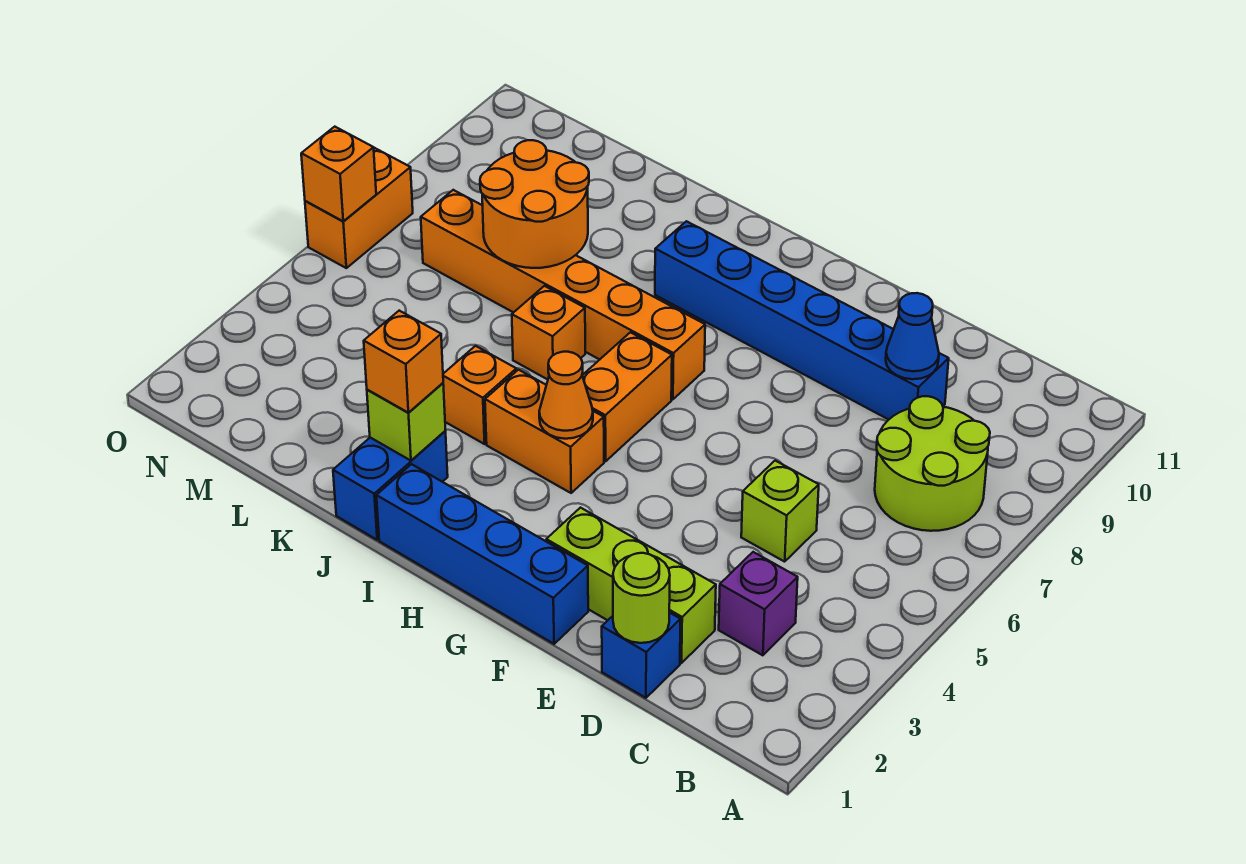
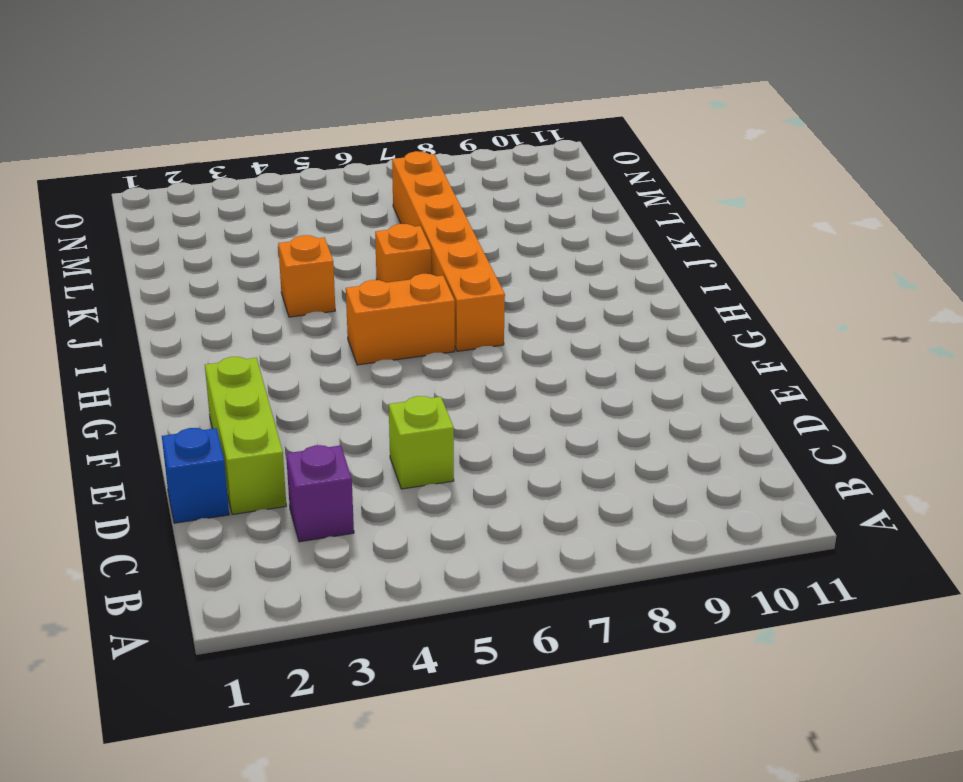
none -> lime 2x2 round brick [875,396,990,531]
none -> blue 1x6 brick [655,221,949,420]
none -> blue 1x4 brick [376,464,588,644]

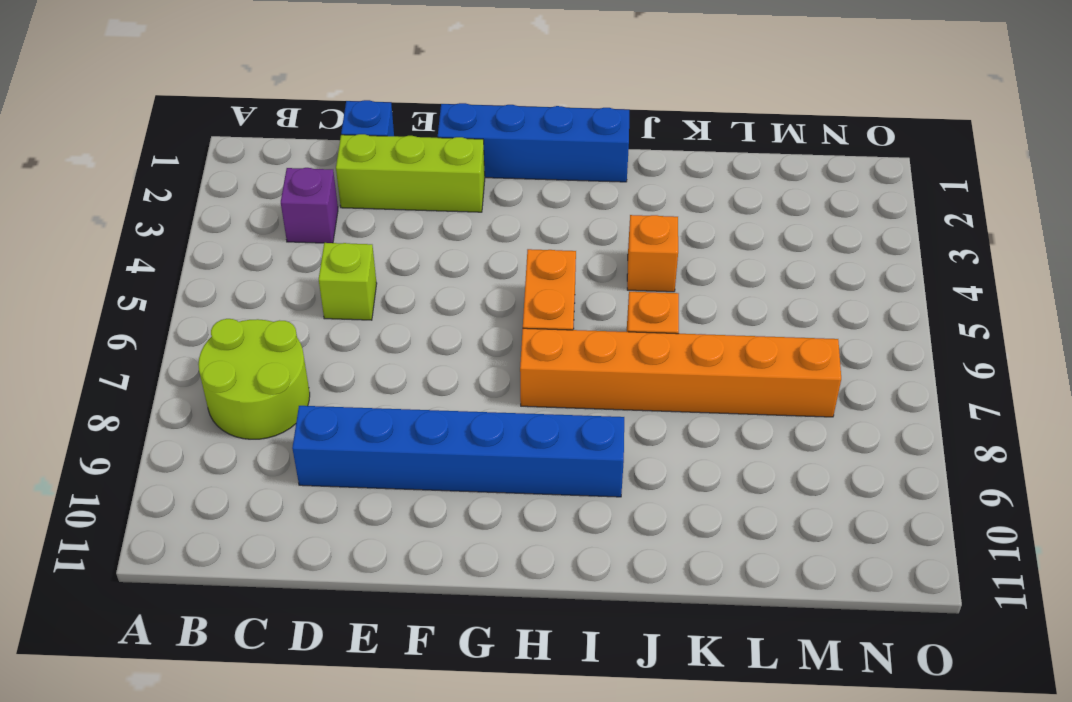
none -> orange 1x2 brick [485,370,604,493]
none -> blue 1x2 brick [333,431,448,540]
none -> orange 1x2 brick [305,148,413,268]

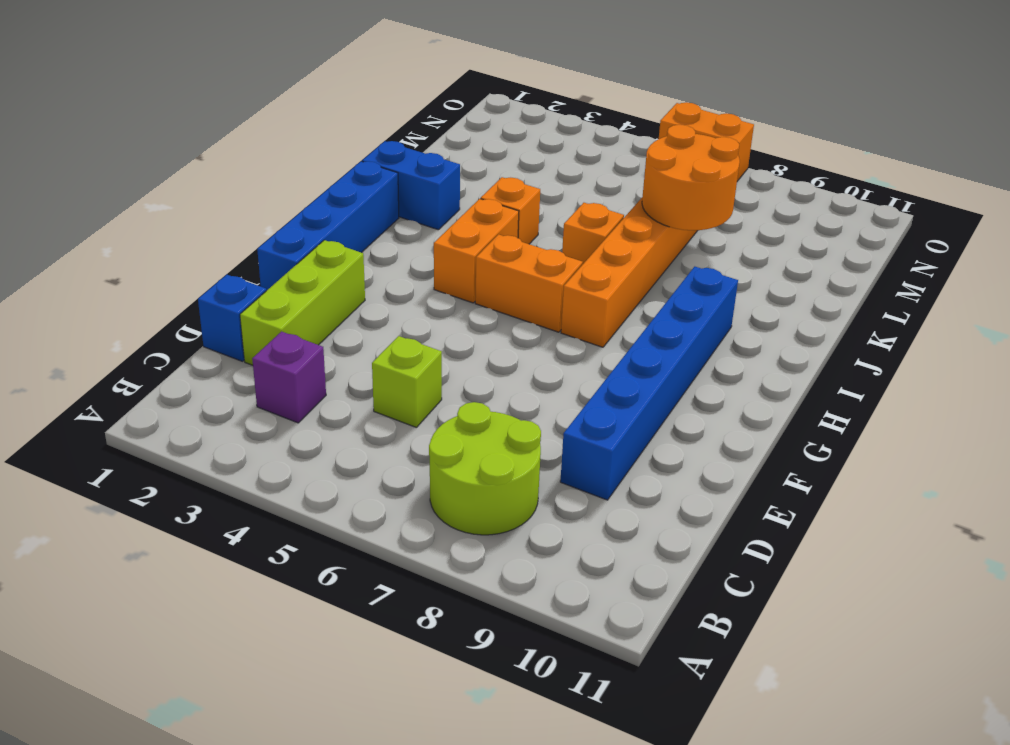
none -> lime 1x1 round brick [613,553,670,643]
none -> blue 1x1 cone [886,293,939,379]
none -> orange 1x1 cone [539,352,593,439]

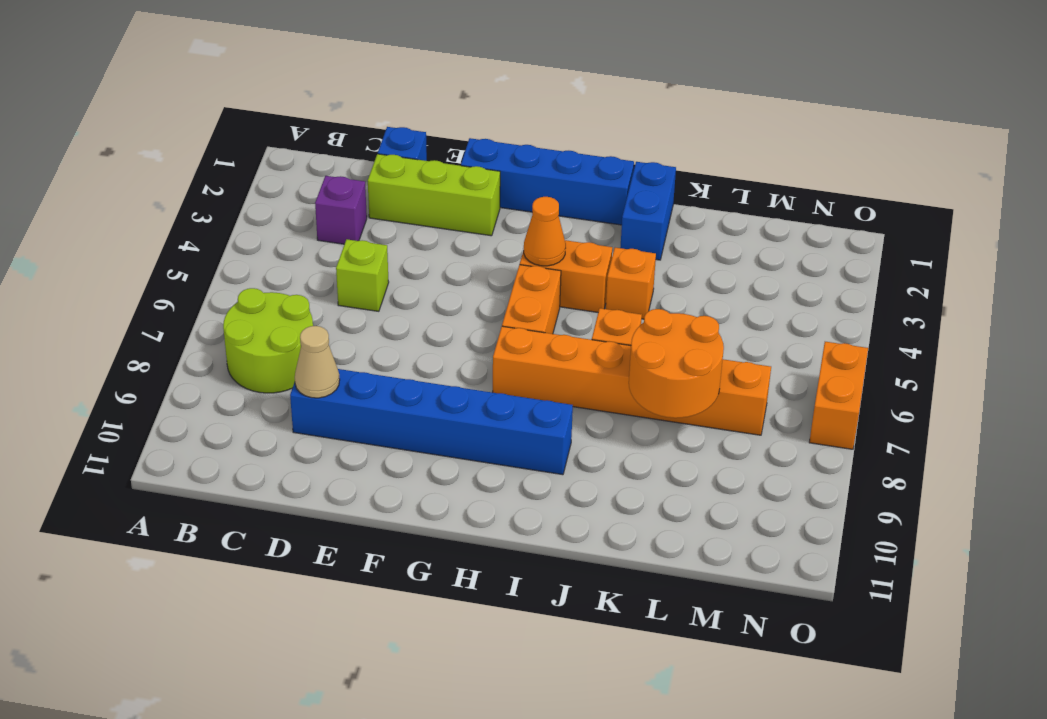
tan 1x1 cone [295,326,340,398] -> blue 1x1 cone [886,293,939,379]
none -> lime 1x1 round brick [613,553,670,643]
none -> lime 1x1 brick [367,383,445,461]
none -> orange 1x1 brick [301,127,376,221]

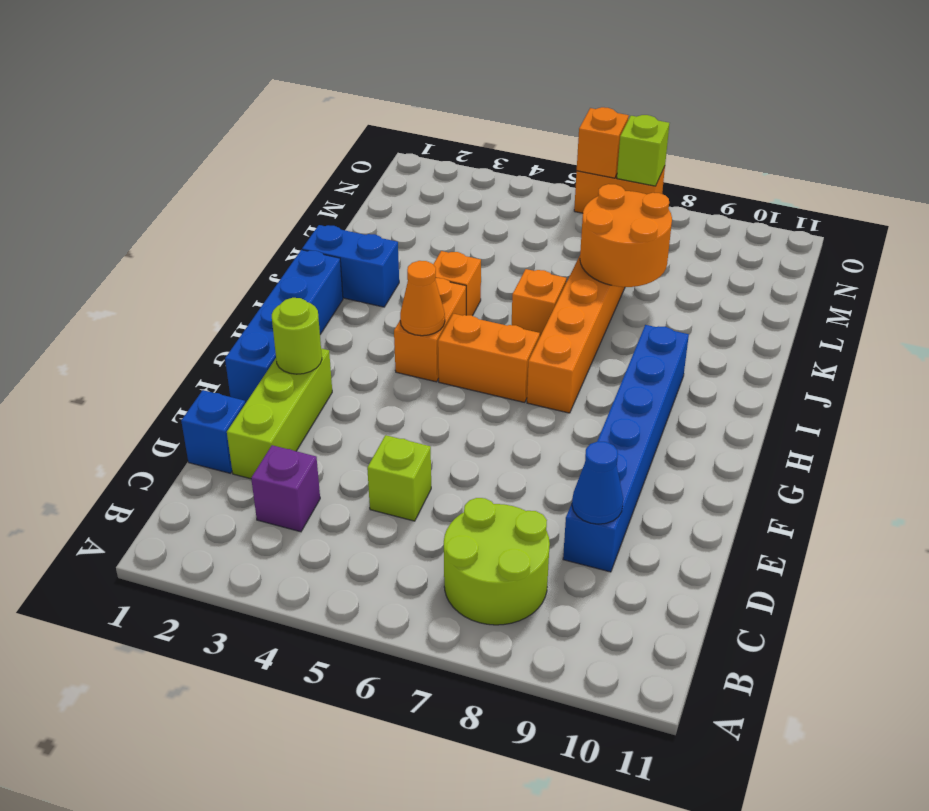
lime 1x1 round brick [272,298,322,374] -> lime 1x1 round brick moved to [613,553,670,643]
lime 1x1 brick [617,115,669,186] -> lime 1x1 brick moved to [367,383,445,461]
none -> orange 1x1 brick [364,311,443,413]

